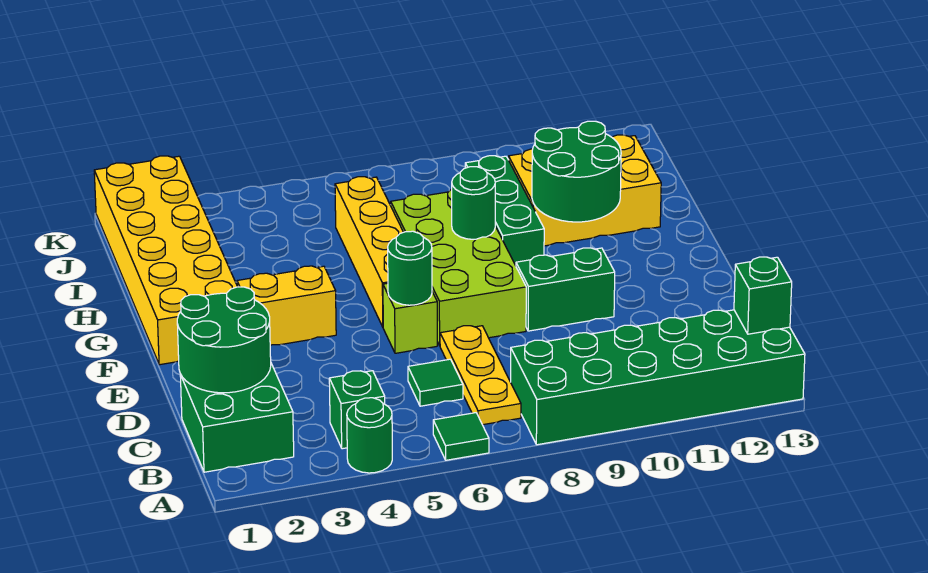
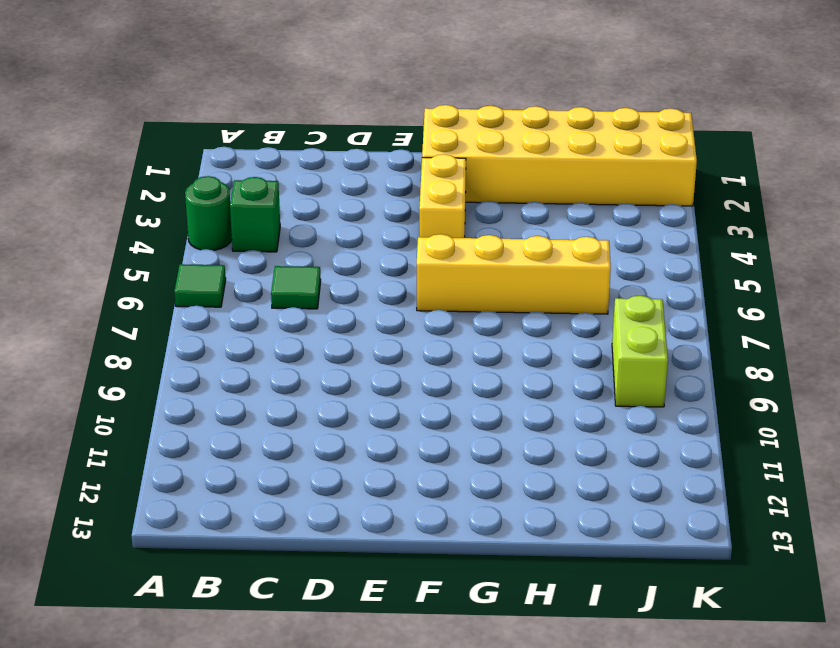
lime 1x2 brick [612,296,668,407] -> none
none -> green 2x6 brick [511,310,805,445]
none -> green 2x2 brick [180,363,294,472]
none -> yellow 1x3 plate [440,326,521,425]

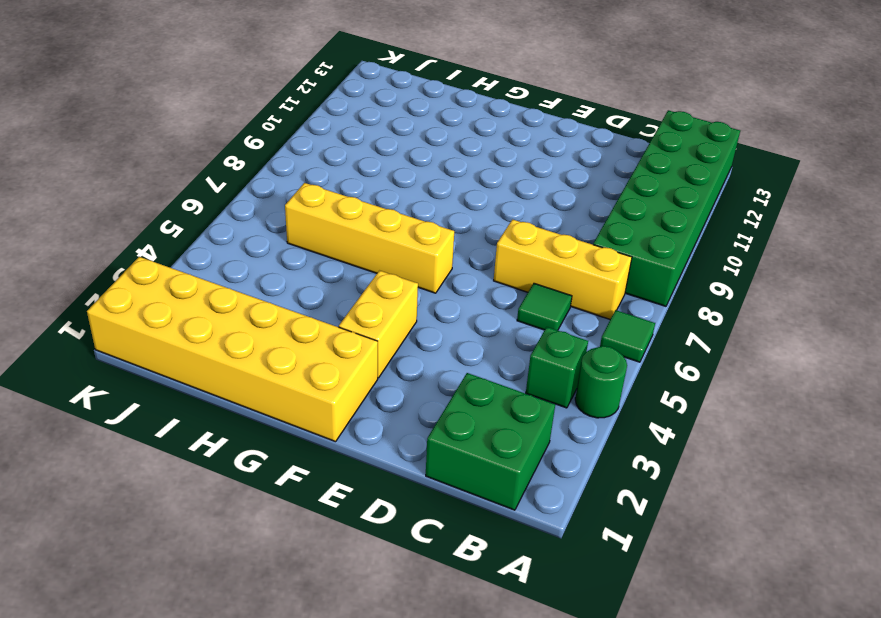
yellow 1x3 brick [494,220,632,319] -> yellow 1x3 plate [440,326,521,425]
none -> lime 1x1 brick [383,283,437,353]
none -> lime 2x4 brick [391,189,526,346]
none -> green 1x2 brick [516,248,615,331]

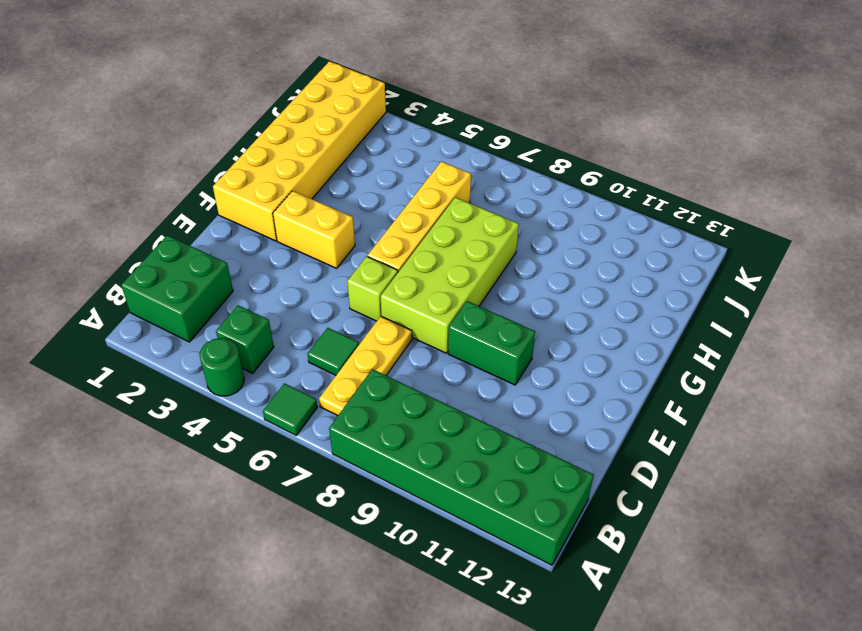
none -> green 1x3 brick [465,156,544,266]
none -> yellow 2x3 brick [509,135,661,246]
none -> green 1x1 brick [734,257,792,334]

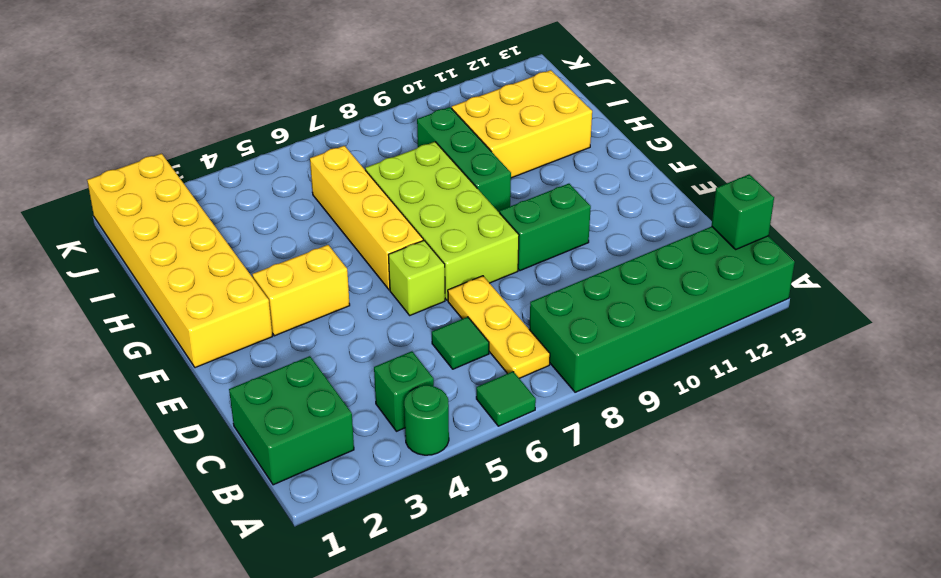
none -> green 2x2 round brick [177,287,271,393]
none -> green 1x1 round brick [388,231,432,305]
none -> green 1x1 round brick [452,167,495,239]

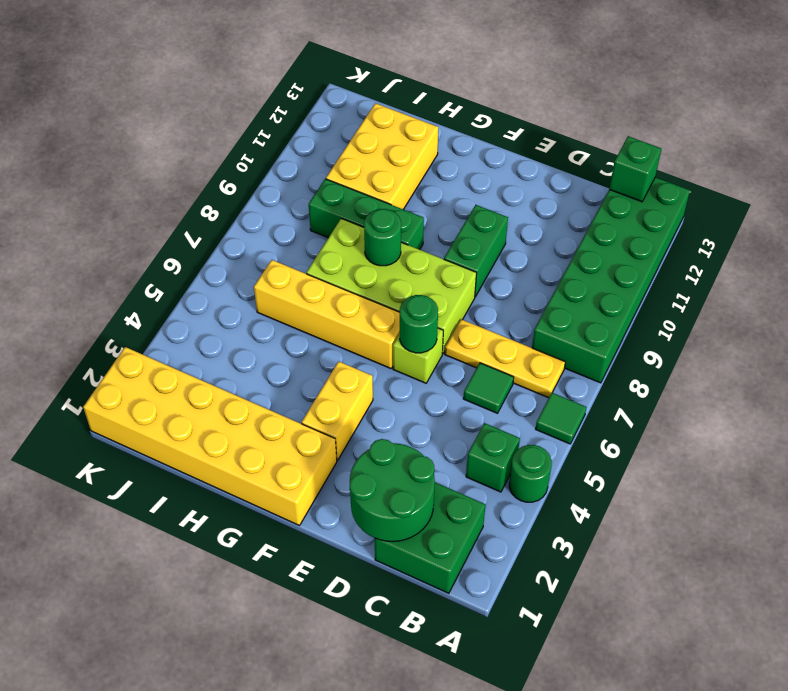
none -> green 2x2 round brick [532,121,621,222]

